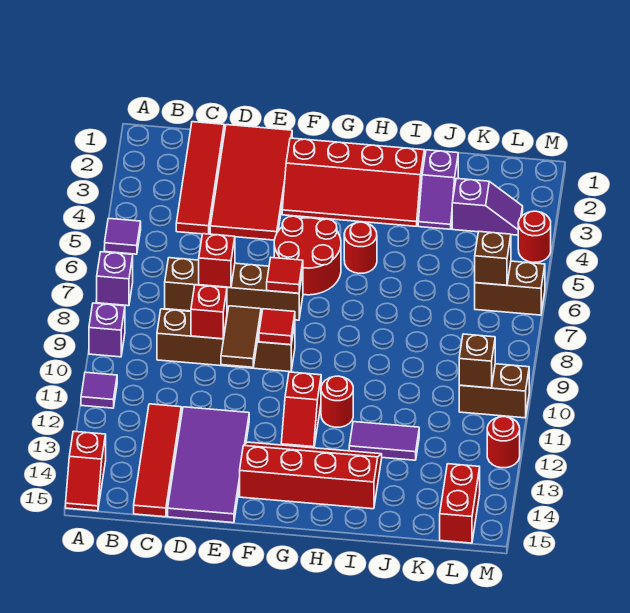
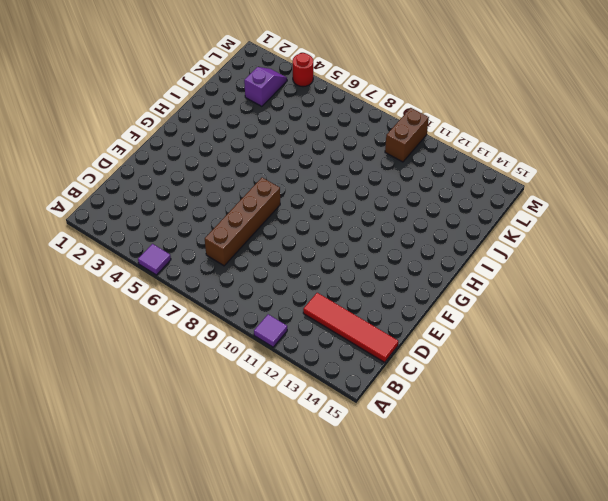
none -> purple 1x1 brick [97,252,133,306]
none -> purple 1x1 brick [89,303,125,357]
none -> red 1x2 slope [66,431,106,511]
none -> red 1x4 tile [176,122,224,234]

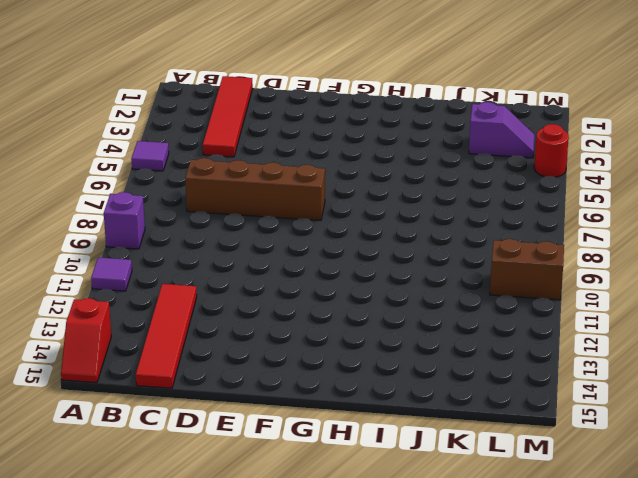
none -> purple 1x1 brick [97,252,133,306]
none -> brown 1x4 brick [157,309,295,372]
none -> red 2x4 tile [210,125,292,240]
none -> purple 2x4 tile [168,407,249,523]

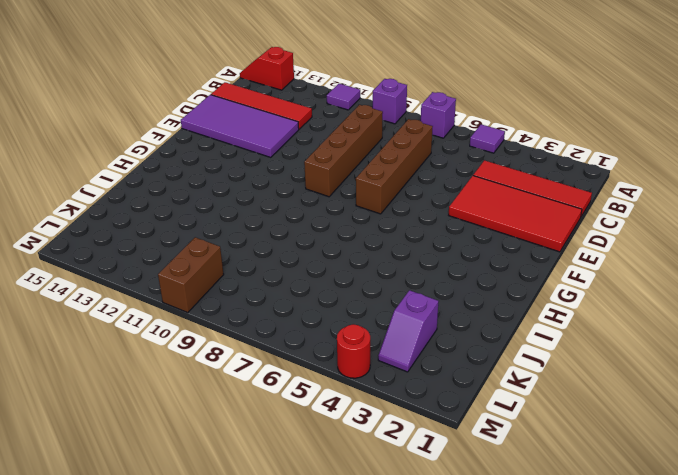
none -> red 2x4 slope [282,138,424,226]
none -> red 2x2 round brick [274,216,341,295]
none -> red 2x4 slope [240,442,382,509]
none -> red 1x2 slope [281,372,321,448]

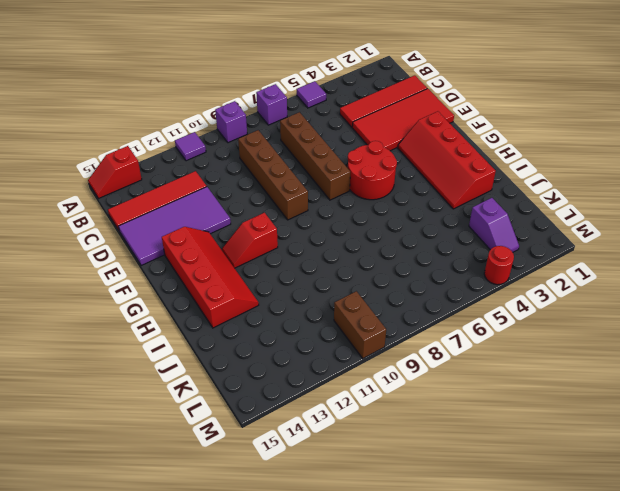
none -> red 1x1 round brick [344,222,377,273]
none -> red 1x1 round brick [321,376,353,427]
none -> purple 1x2 tile [349,422,419,460]
none -> purple 1x2 slope [418,150,458,229]

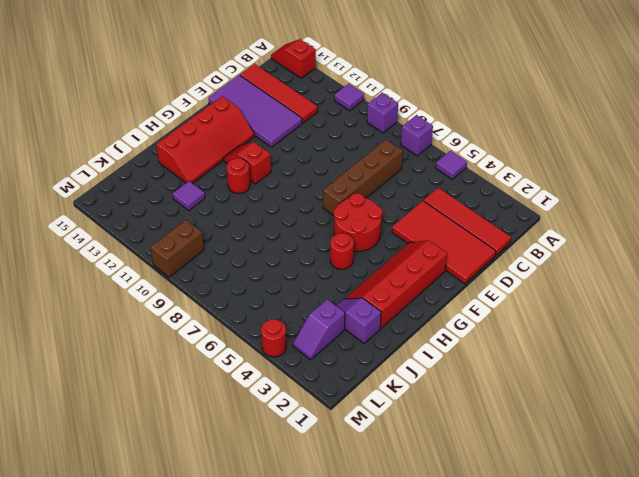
purple 1x1 tile [173,181,205,211] -> purple 1x2 tile [349,422,419,460]
none -> brown 1x4 brick [157,309,295,372]
none -> brown 1x2 brick [475,261,545,315]
none -> red 1x2 brick [440,464,480,543]
none -> red 1x1 round brick [487,417,520,468]

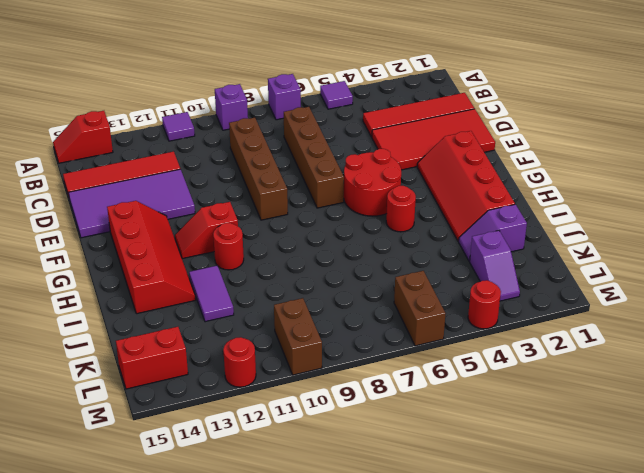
none -> red 1x1 brick [199,234,235,287]
none -> red 1x1 brick [191,285,227,339]
none -> brown 1x2 tile [221,306,261,367]
none -> red 1x1 tile [267,258,303,293]

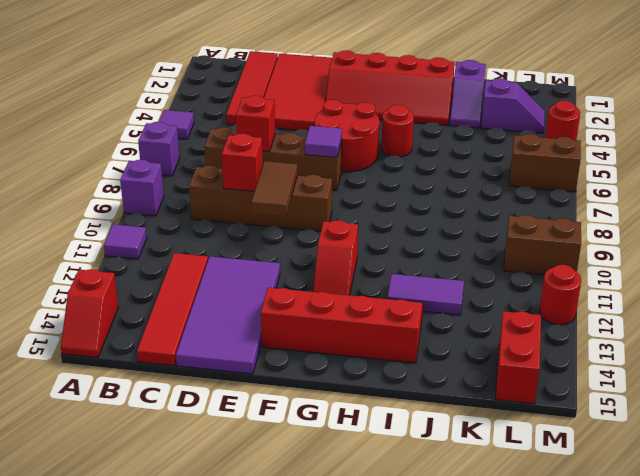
purple 1x1 tile [305,126,342,157] -> red 1x1 tile [267,258,303,293]
none -> red 1x1 round brick [321,376,353,427]
none -> red 1x1 tile [259,309,295,345]
none -> brown 1x1 brick [475,231,511,285]
none -> brown 1x1 brick [459,334,495,388]

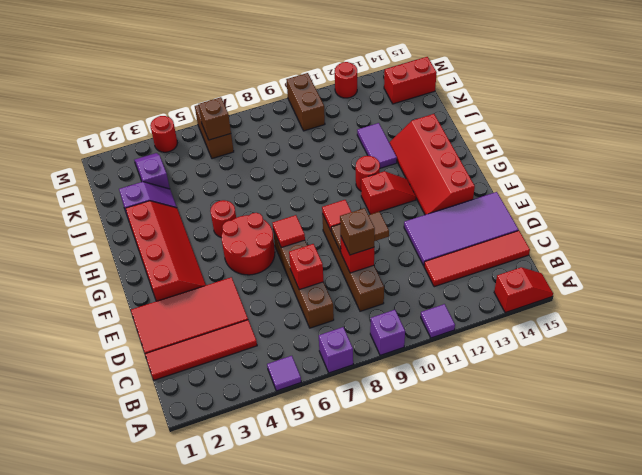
brown 1x1 brick [340,208,375,255] -> brown 1x1 brick moved to [459,334,495,388]

